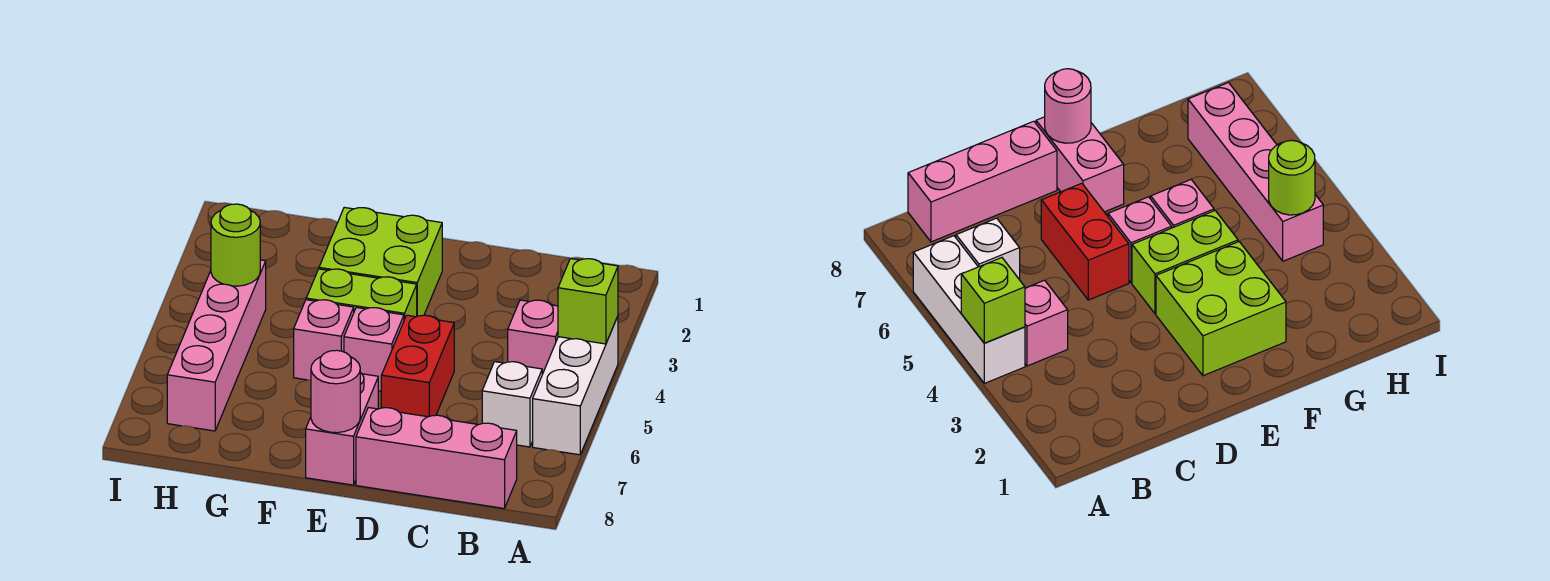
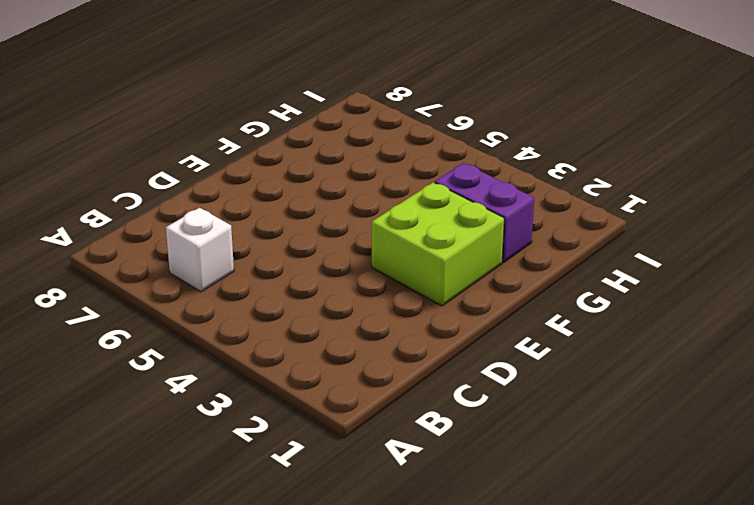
purple 1x2 brick [435,163,534,262] -> none
none -> white 1x3 brick [533,316,618,455]
none -> pink 1x1 brick [508,300,558,374]
none -> pink 1x3 brick [356,408,517,508]

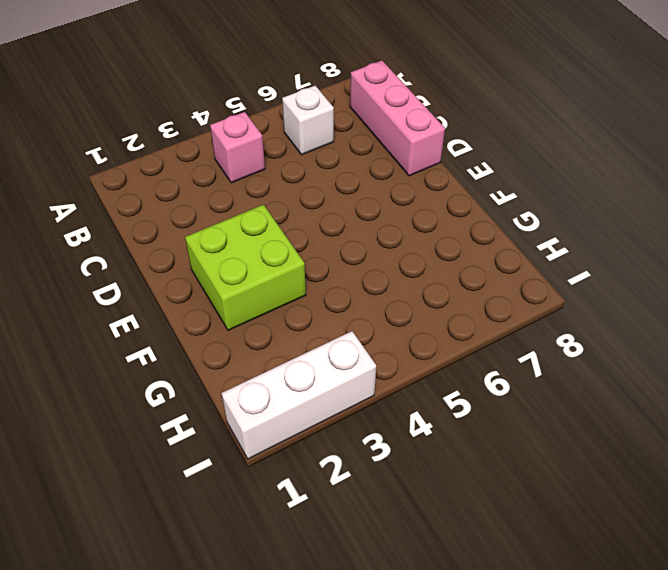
white 1x3 brick [222,331,376,459] -> white 1x3 brick moved to [533,316,618,455]
none -> red 1x2 brick [381,315,454,417]
none -> lime 1x2 brick [306,269,417,320]
none -> pink 1x1 brick [344,307,404,391]

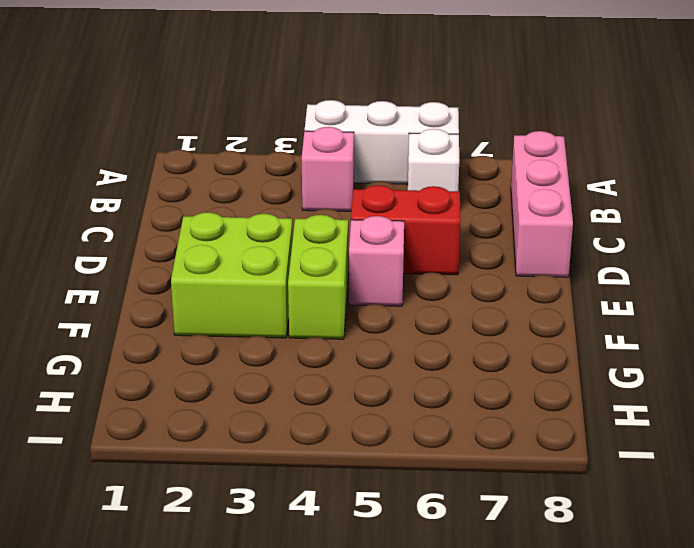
none -> pink 1x2 brick [306,373,378,485]
none -> pink 1x1 brick [294,300,354,380]
none -> pink 1x4 brick [167,260,266,431]

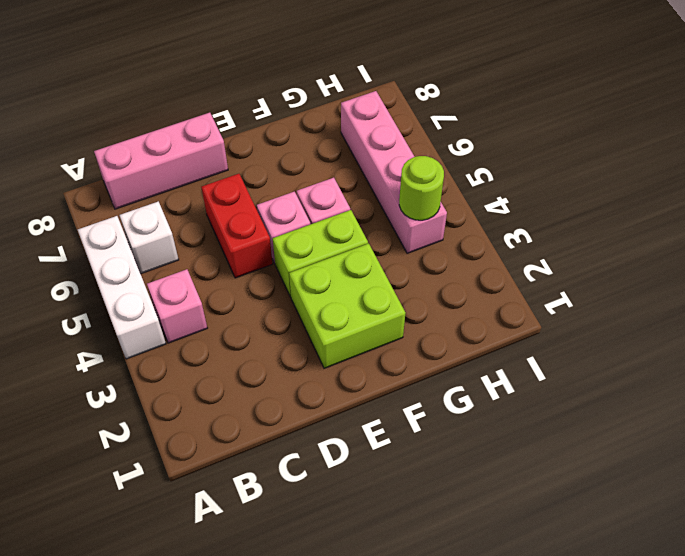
none -> pink 1x2 brick [306,373,378,485]
none -> lime 1x1 brick [558,259,618,344]
none -> pink 1x1 round brick [311,350,360,433]

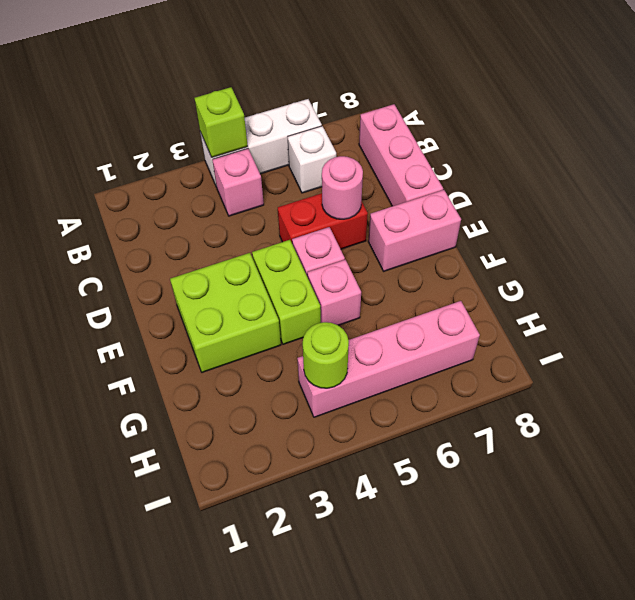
pink 1x1 round brick [322,156,363,219] -> pink 1x1 round brick moved to [311,350,360,433]

